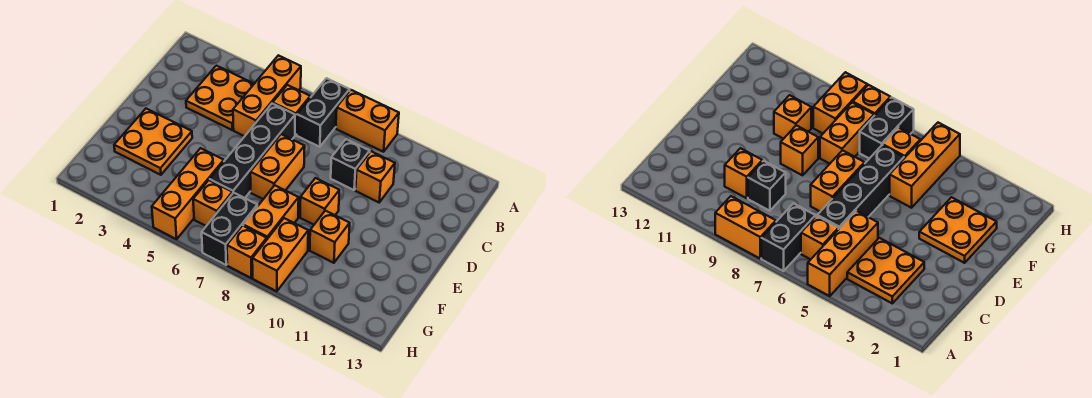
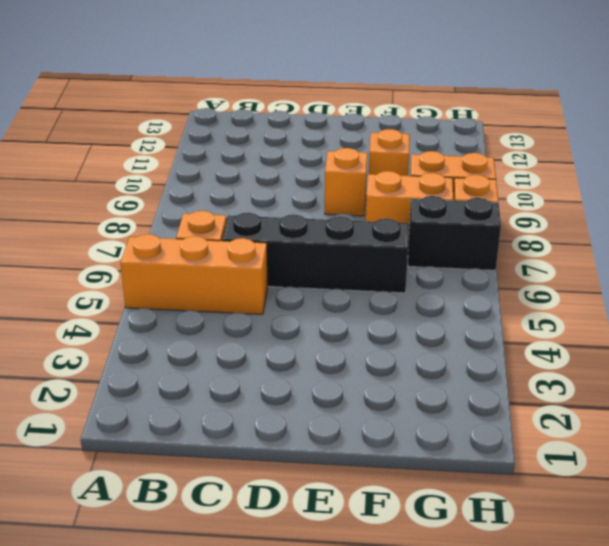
none -> black 1x2 brick [297,78,350,147]
none -> orange 1x2 brick [336,90,399,152]
none -> orange 2x2 plate [186,66,254,130]

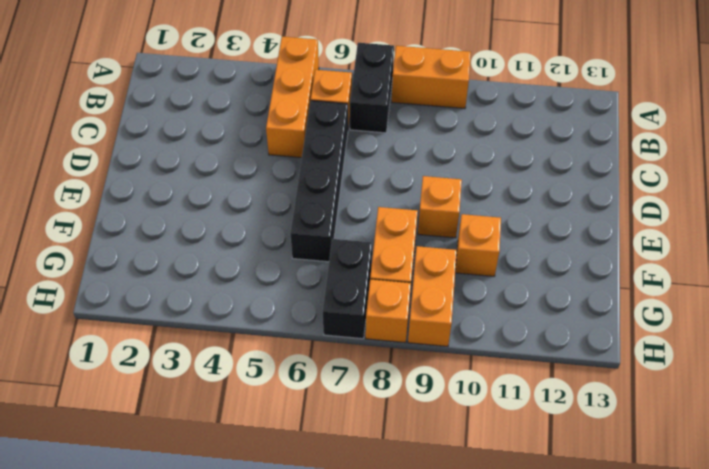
none -> orange 2x2 plate [186,66,254,130]
none -> black 1x1 brick [331,139,370,190]
none -> orange 1x1 brick [356,151,395,202]

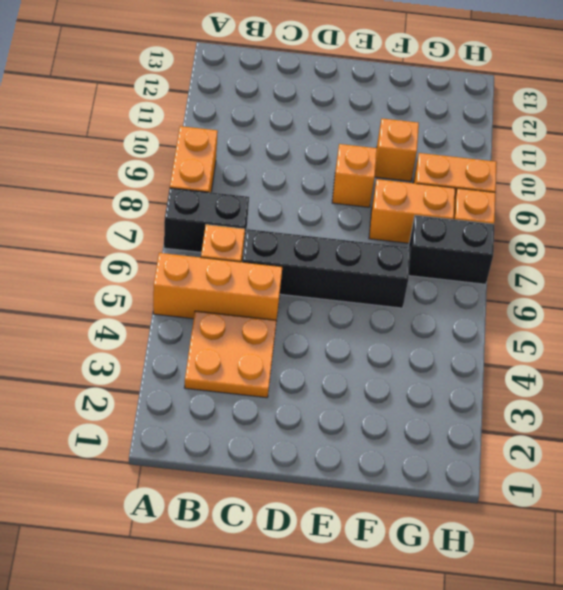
none -> black 1x1 brick [331,139,370,190]
none -> orange 1x1 brick [356,151,395,202]
none -> orange 1x2 brick [250,134,305,199]

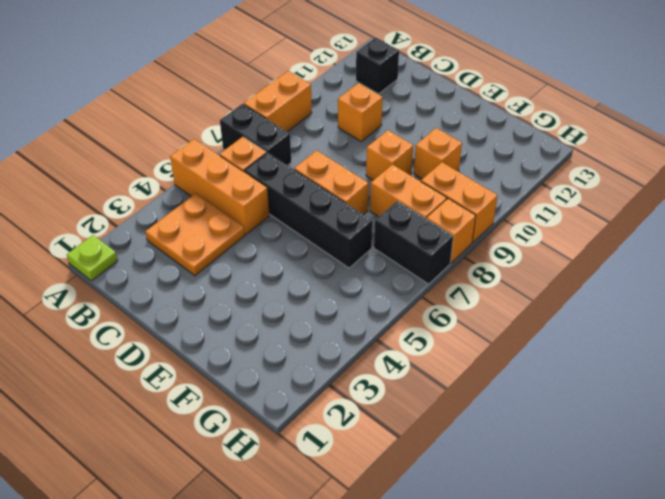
lime 1x1 plate [67,235,118,281] -> none
black 1x1 brick [356,38,399,94] -> black 1x1 brick moved to [331,139,370,190]
none -> orange 2x2 plate [114,109,192,175]
none -> orange 1x3 brick [152,148,224,239]
none -> orange 1x1 brick [193,180,232,226]

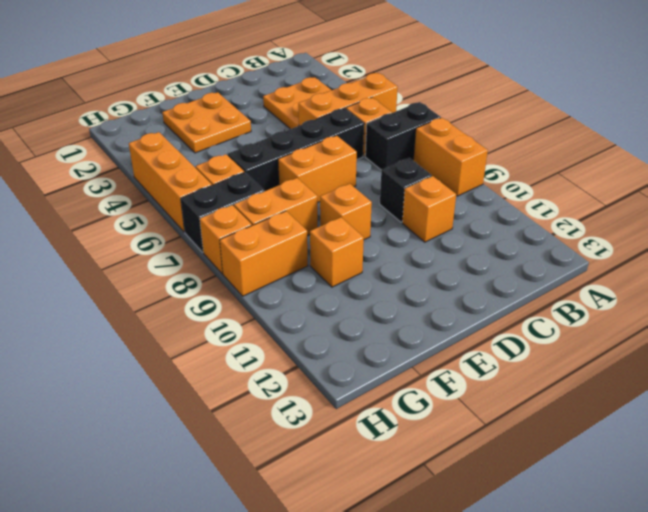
orange 1x3 brick [129,132,212,232] -> orange 1x3 brick turned to [152,148,224,239]

